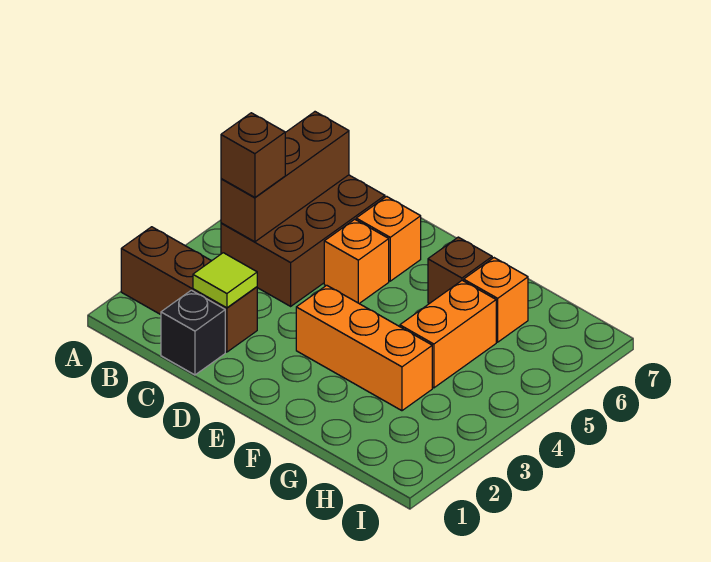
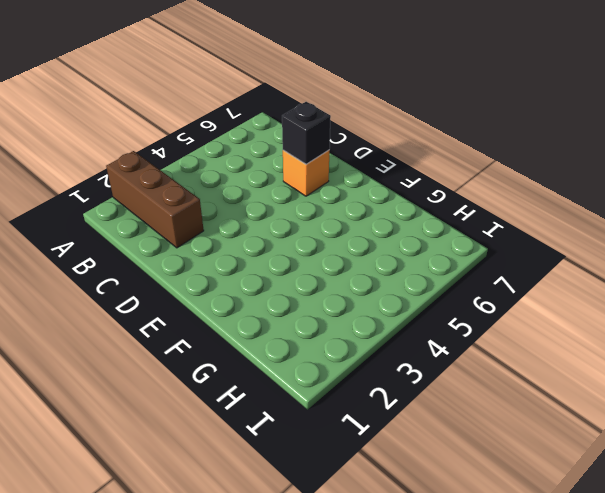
black 1x1 brick [282,102,331,164] -> black 1x1 brick moved to [161,290,225,375]
none -> brown 2x3 brick [221,175,385,306]
none -> orange 1x1 brick [324,219,389,303]
none -> orange 1x3 brick [296,285,432,411]

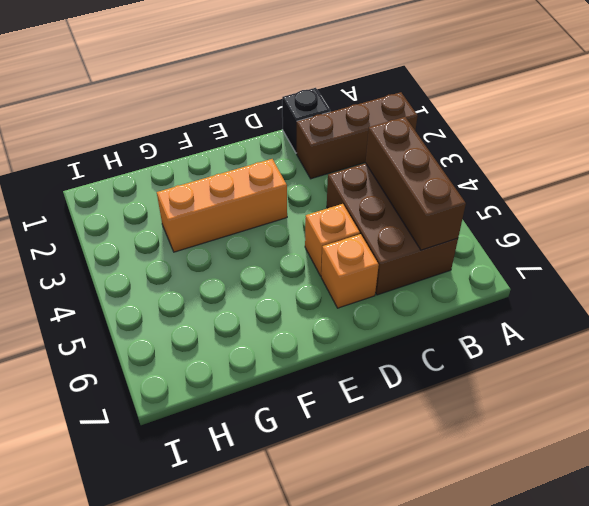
none -> brown 1x1 brick [428,237,492,304]
none -> orange 1x2 brick [400,280,496,388]
none -> orange 1x1 brick [464,258,528,342]

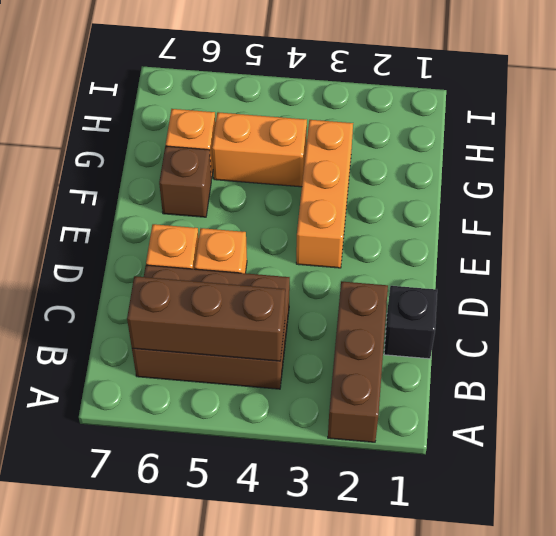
none -> lime 1x1 tile [193,253,257,308]
none -> brown 1x1 brick [221,113,285,197]

